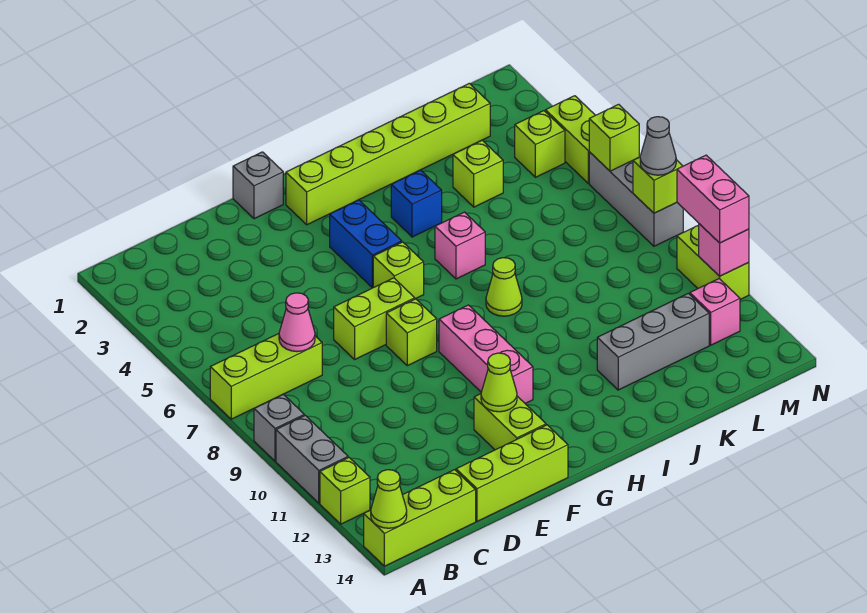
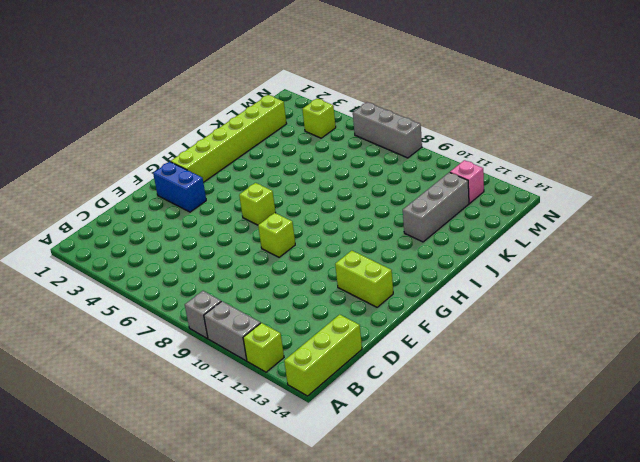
blue 1x2 brick [153,162,206,212] -> blue 1x2 brick moved to [330,200,402,288]
none -> lime 1x3 brick [210,334,322,419]
none -> lime 1x3 brick [456,425,568,521]
none -> lime 1x2 brick [334,278,415,359]
none -> grey 1x1 brick [233,152,283,219]

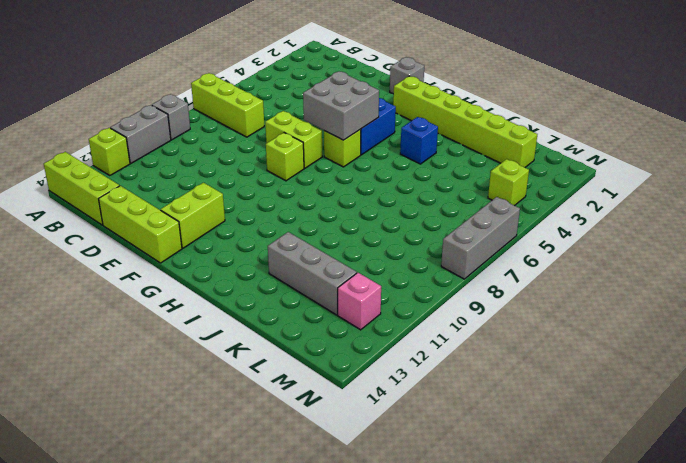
grey 2x2 brick [303,72,379,140] -> none
none -> pink 1x3 brick [439,305,533,403]
none -> pink 1x1 brick [435,212,485,279]
none -> lime 1x1 cone [486,258,522,316]
none -> lime 1x1 brick [453,140,503,207]

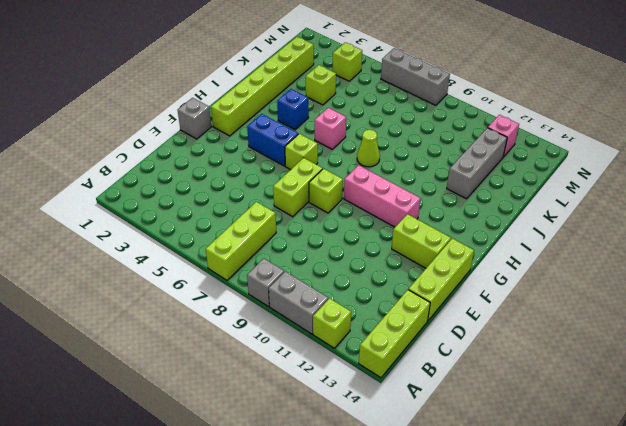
none -> lime 1x2 brick [545,96,595,183]
none -> lime 1x2 brick [677,226,749,299]
none -> lime 1x1 cone [371,470,407,528]
none -> pink 1x1 cone [279,293,315,352]

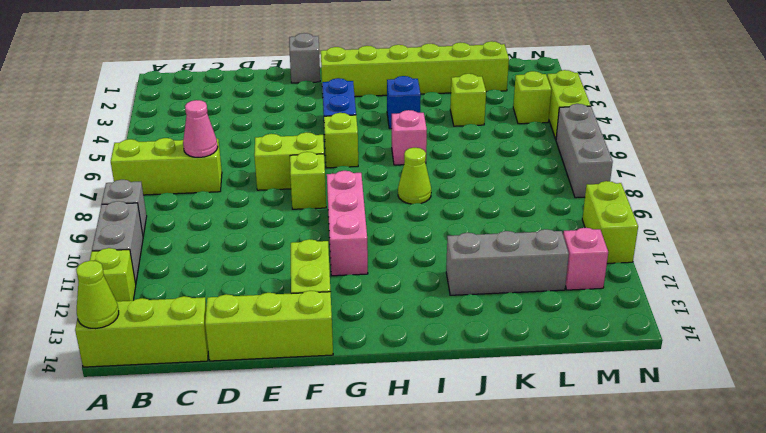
none -> lime 1x1 cone [481,353,517,412]
none -> lime 1x1 brick [589,104,639,171]
none -> lime 1x1 brick [633,157,683,213]
none -> pink 1x1 brick [698,224,749,276]

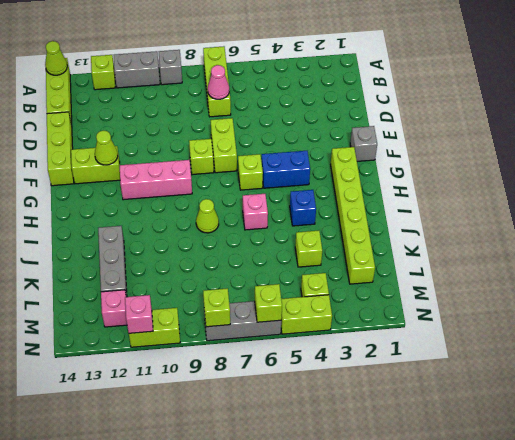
none -> grey 1x1 cone [640,117,676,175]
none -> pink 1x2 brick [677,155,749,243]

